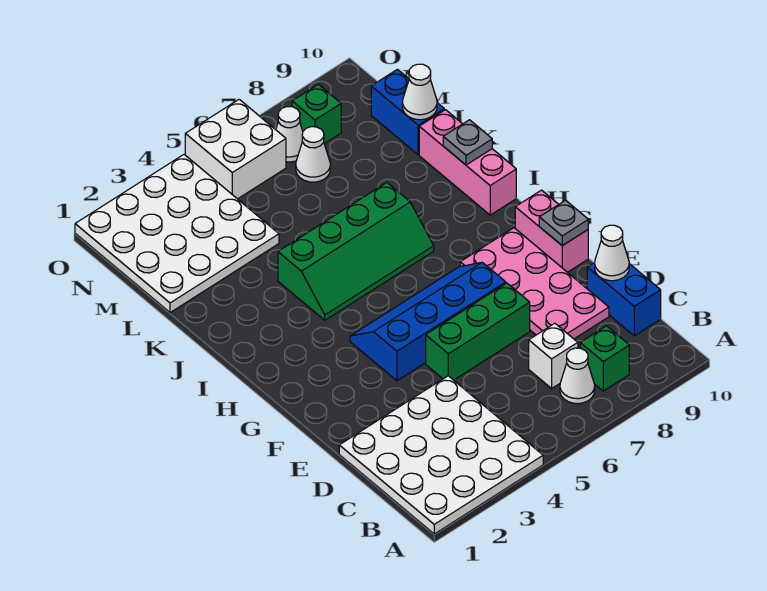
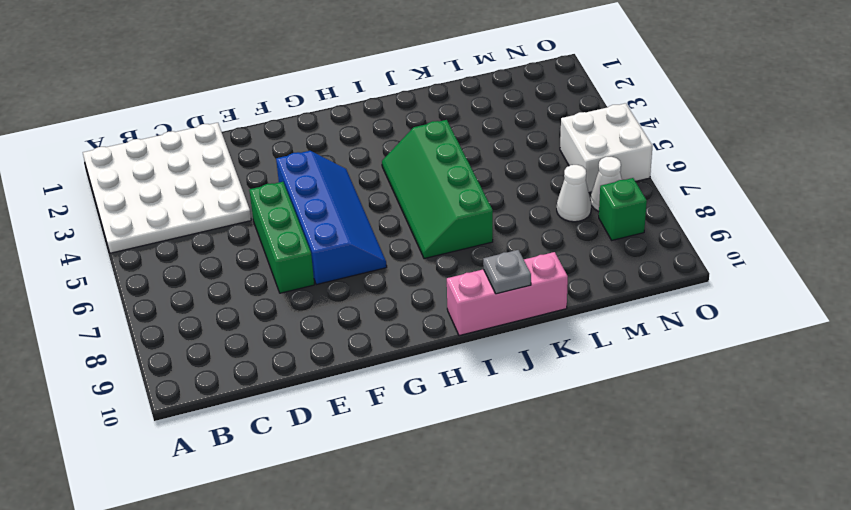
none -> white 1x1 cone [560,348,595,404]
none -> green 1x1 brick [580,326,629,391]
none -> white 1x1 brick [529,323,578,388]

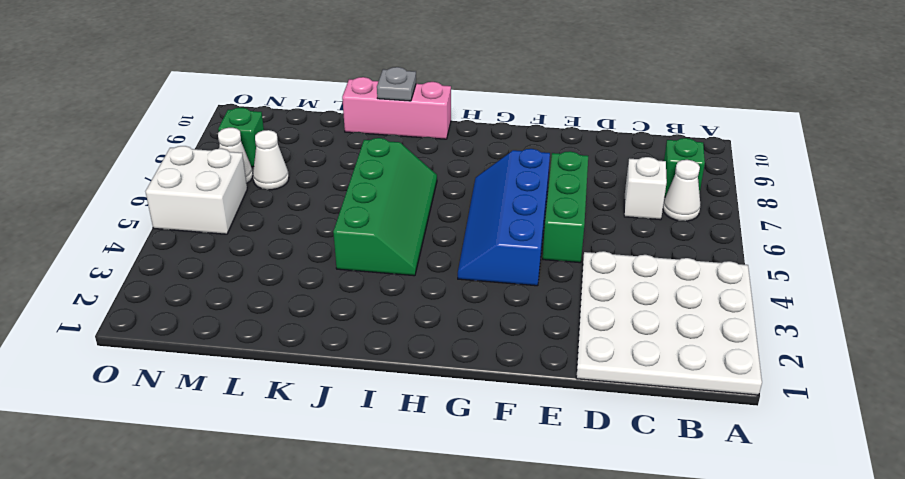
none -> blue 1x2 brick [587,263,661,336]
none -> pink 2x4 plate [460,228,609,339]
none -> pink 1x2 brick [515,190,588,272]

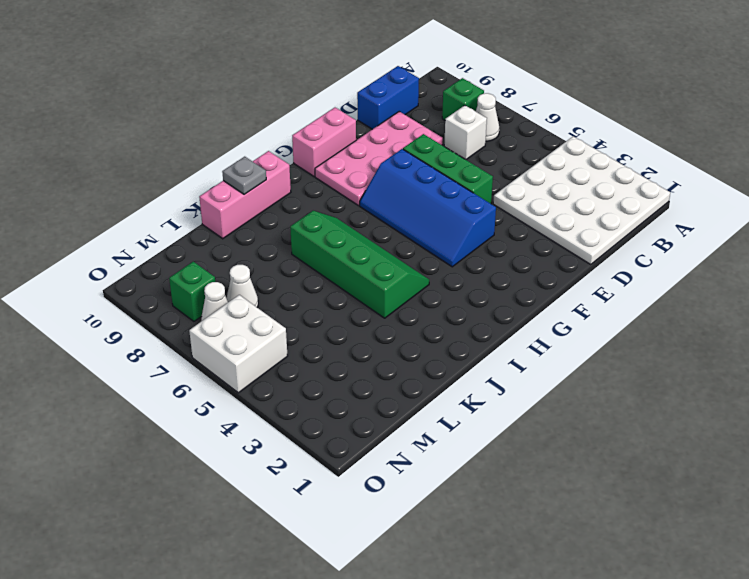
none -> white 4x4 plate [75,155,279,313]
none -> blue 1x2 brick [371,69,444,155]
none -> white 1x1 cone [595,225,629,281]

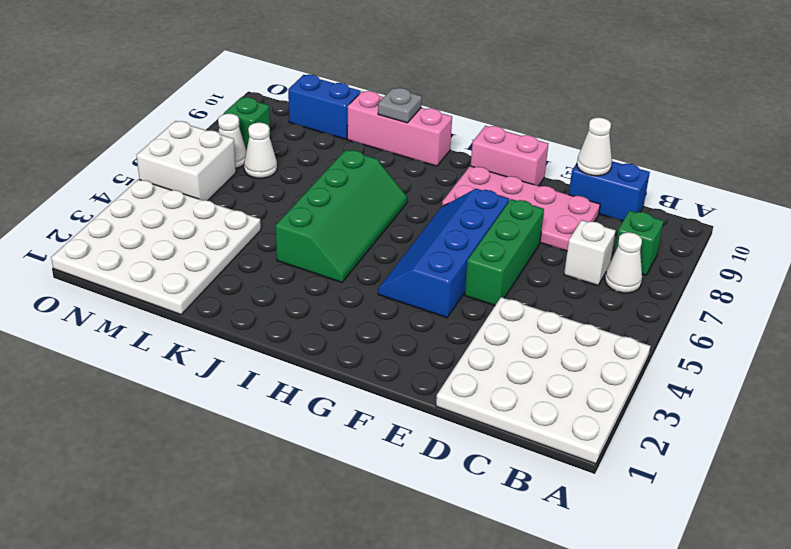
none -> grey 1x1 plate [539,200,588,246]
none -> white 1x1 cone [402,64,437,120]

